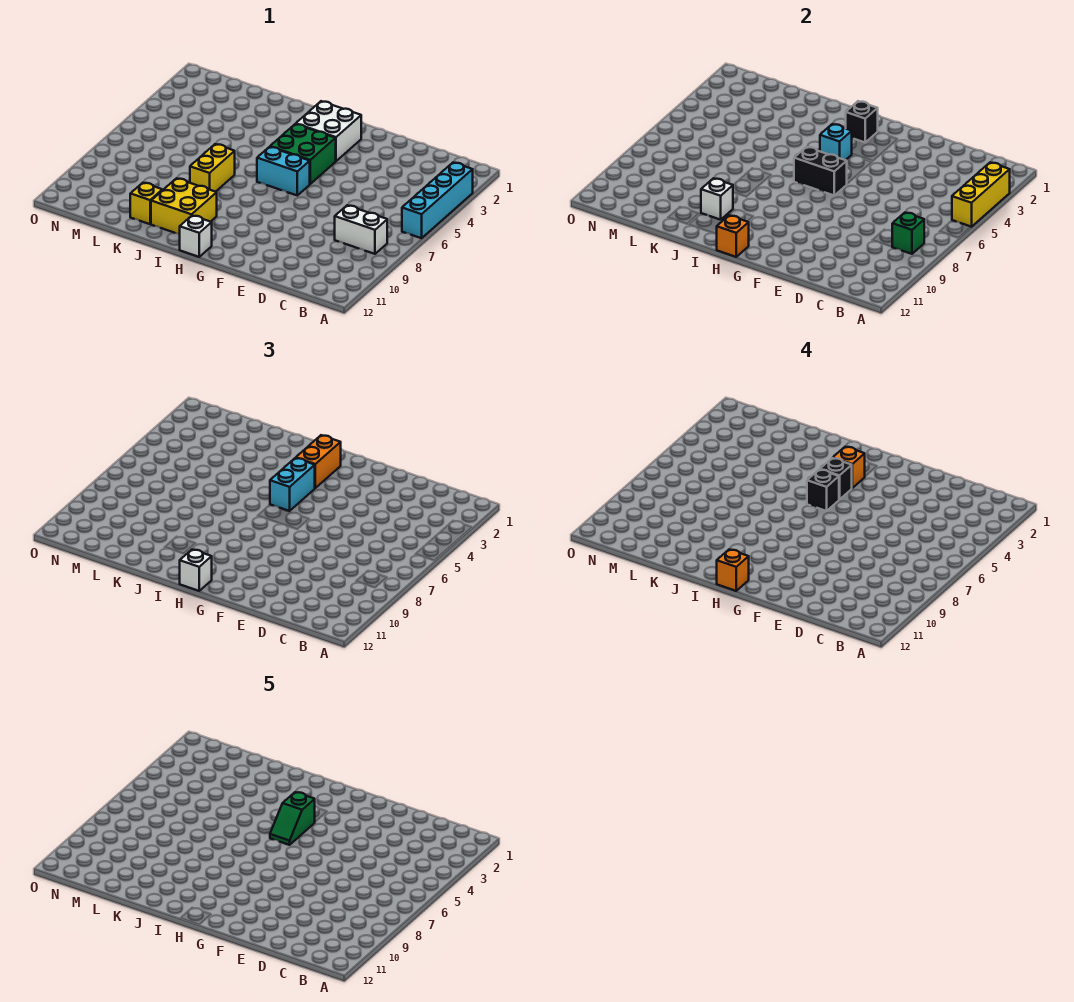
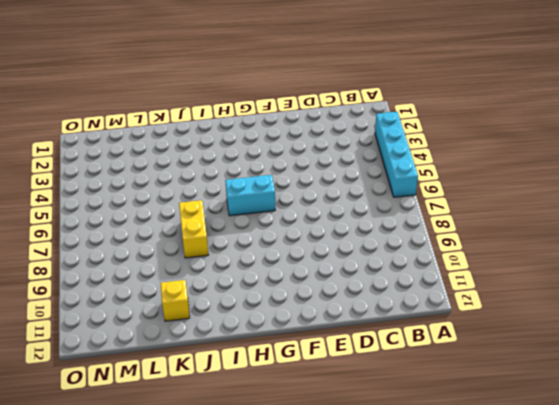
none -> white 1x2 brick [335,205,387,254]
none -> white 2x2 brick [296,101,361,161]
none -> green 2x2 brick [270,124,336,184]

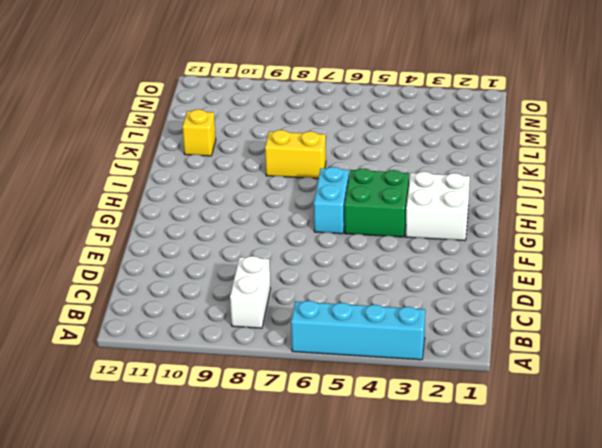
none -> white 1x1 brick [180,216,212,257]
none -> yellow 2x2 brick [151,178,217,234]
none -> yellow 1x3 brick [952,163,1010,227]

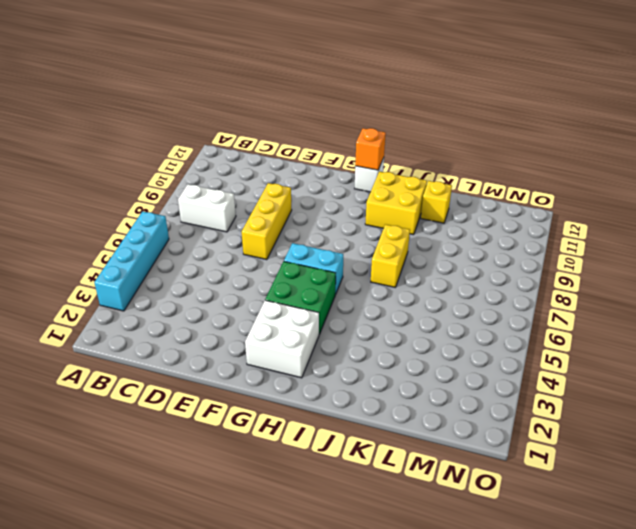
yellow 1x3 brick [242,183,292,260] -> yellow 1x3 brick moved to [952,163,1010,227]
none -> green 1x1 brick [892,213,924,254]
none -> black 1x2 brick [794,147,847,195]
none -> black 1x1 brick [846,101,878,142]

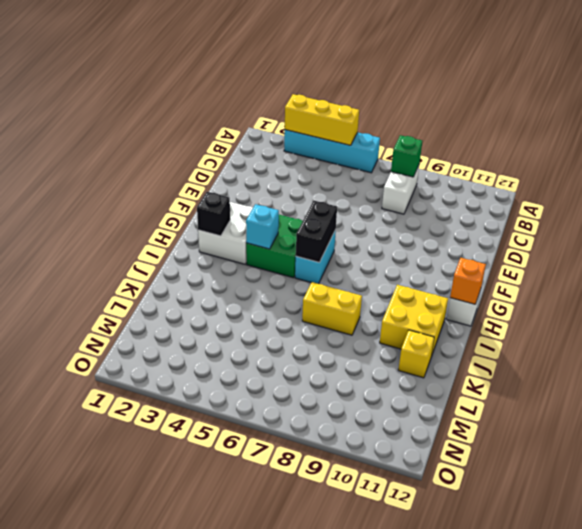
none -> white 1x1 brick [701,178,733,220]
none -> orange 1x2 brick [296,435,341,488]
none -> cyan 1x2 brick [270,458,315,511]

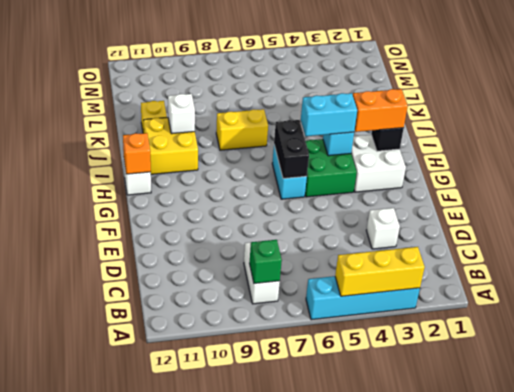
white 1x1 brick [366,208,400,249] -> white 1x1 brick moved to [180,550,212,591]
none -> orange 1x1 brick [833,447,865,488]
none -> black 1x1 brick [820,458,852,499]
none -> black 1x1 brick [807,469,839,511]

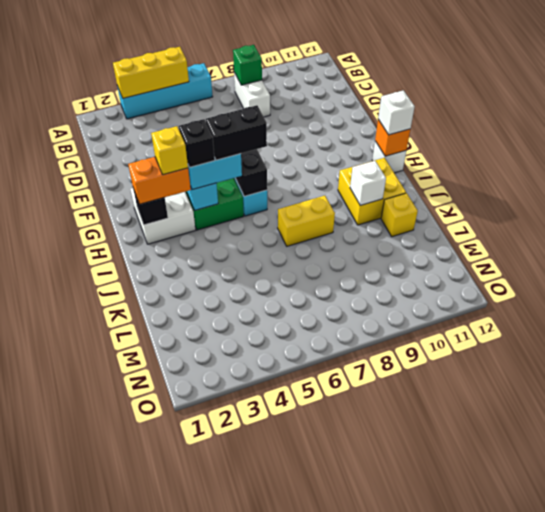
yellow 1x1 brick [151,126,188,175] -> orange 1x1 brick [833,447,865,488]
black 1x2 brick [206,105,267,160] -> black 1x1 brick [807,469,839,511]
none -> orange 1x1 brick [717,550,749,591]
none -> green 1x2 slope [270,792,315,845]

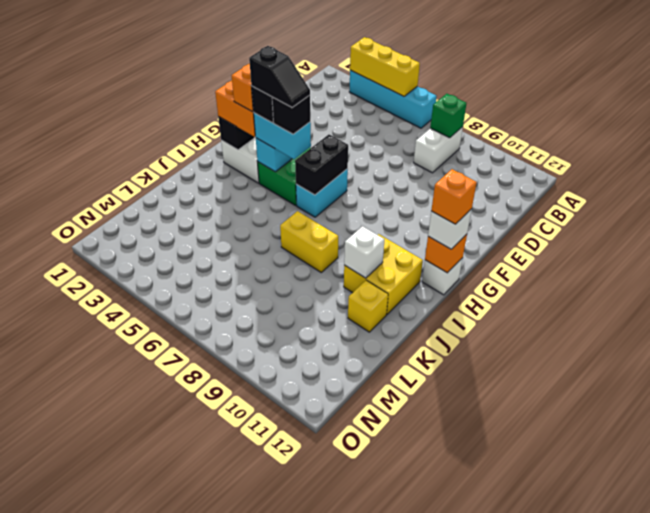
black 1x2 slope [249,46,310,107] -> green 1x2 slope [270,792,315,845]

